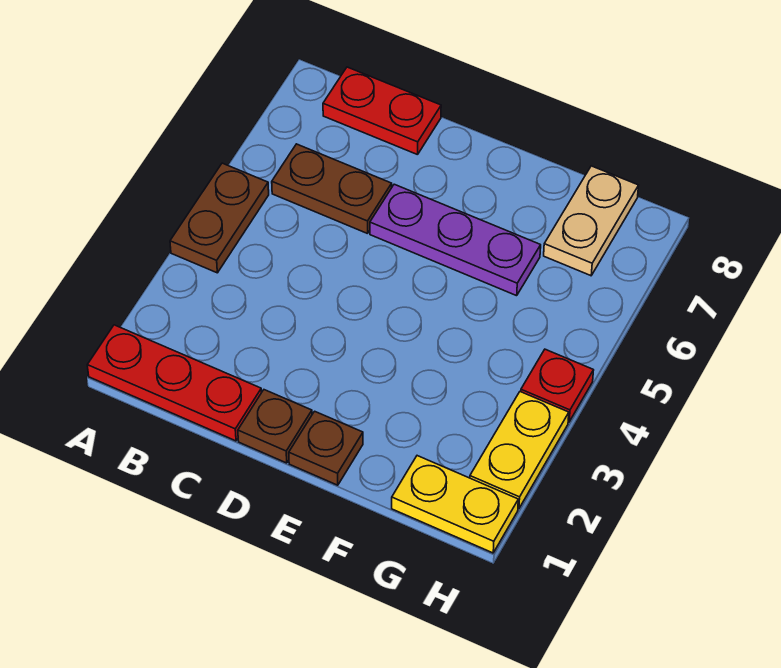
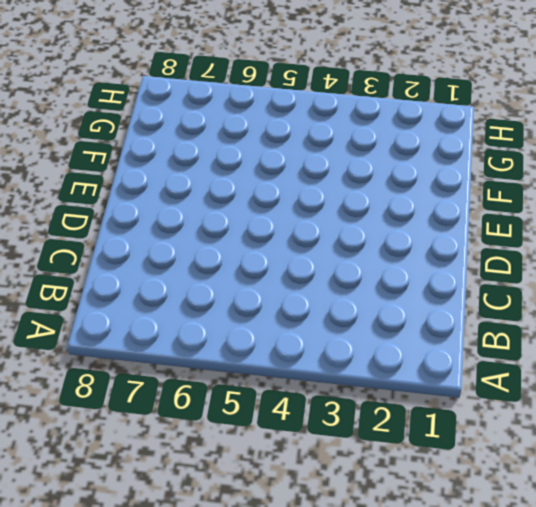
none -> red 1x3 plate [87,325,261,441]
none -> brown 1x2 plate [170,163,269,273]

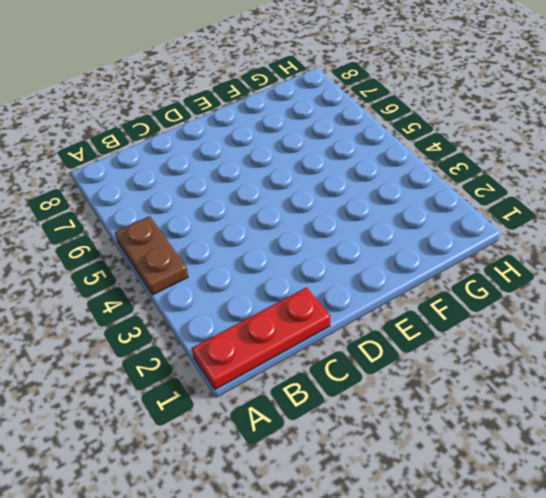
none -> brown 1x2 plate [272,144,392,234]
none -> red 1x2 plate [323,67,441,155]

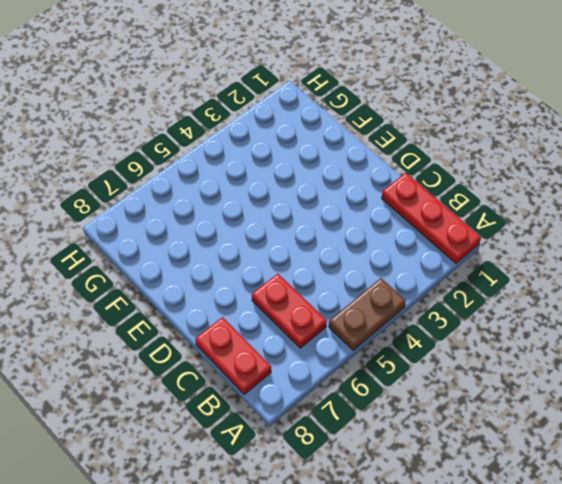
red 1x2 plate [252,274,327,348] -> brown 1x2 plate [272,144,392,234]
none -> brown 1x1 plate [238,390,312,463]
none -> purple 1x3 plate [370,184,541,296]

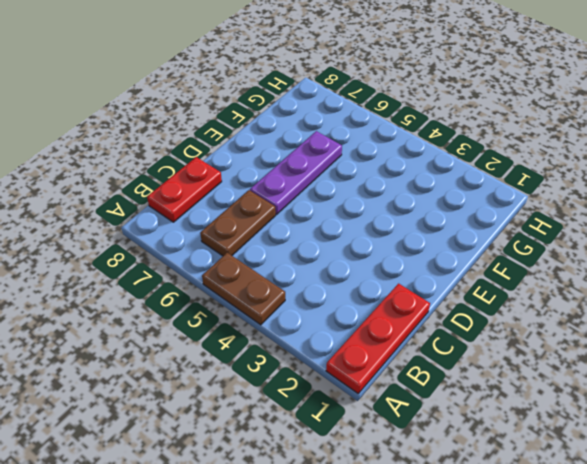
none -> brown 1x1 plate [238,390,312,463]
none -> brown 1x1 plate [289,411,363,485]

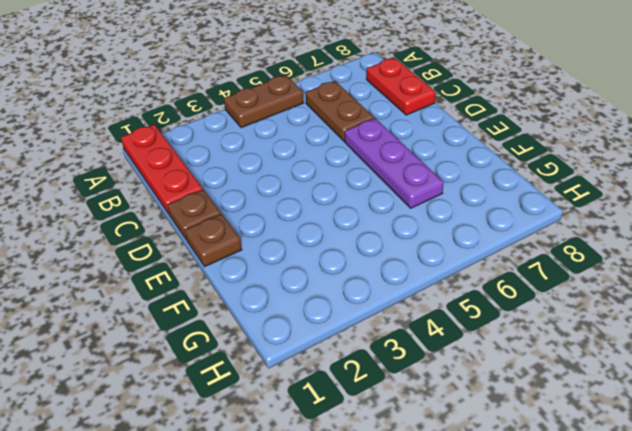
none -> yellow 1x2 plate [392,456,518,553]
none -> tan 1x2 plate [544,166,639,276]

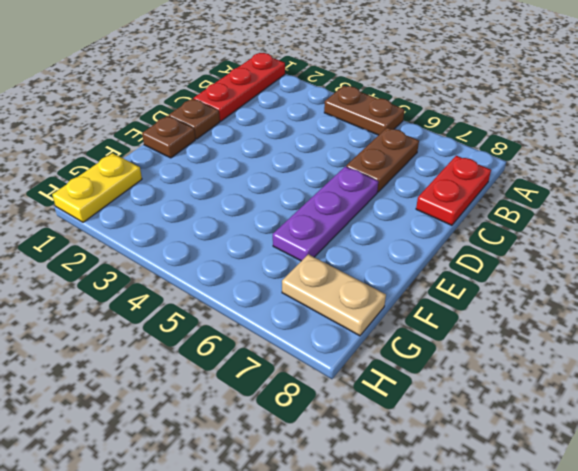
none -> yellow 1x2 plate [470,392,569,509]
none -> red 1x1 plate [521,349,594,422]

